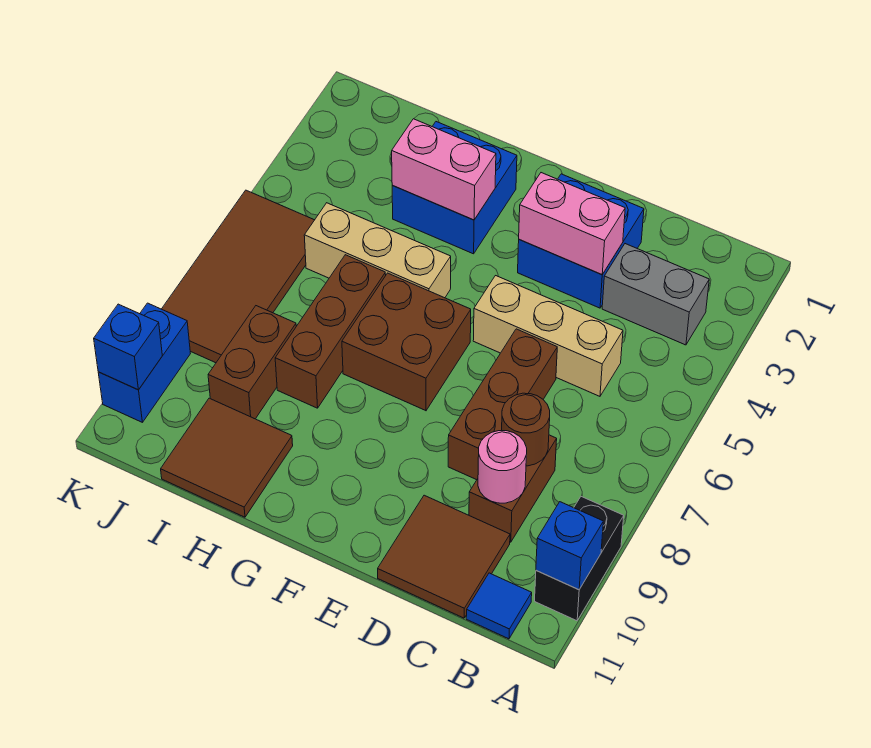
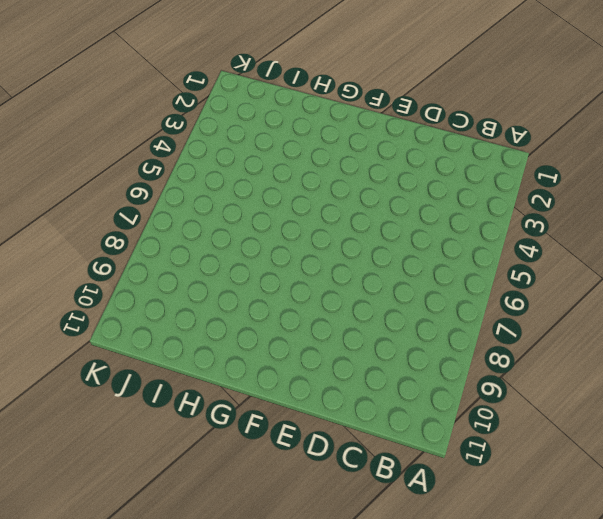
none -> black 1x2 brick [535,496,624,621]
none -> grey 1x2 brick [602,244,709,345]
none -> blue 1x1 tile [466,573,532,639]

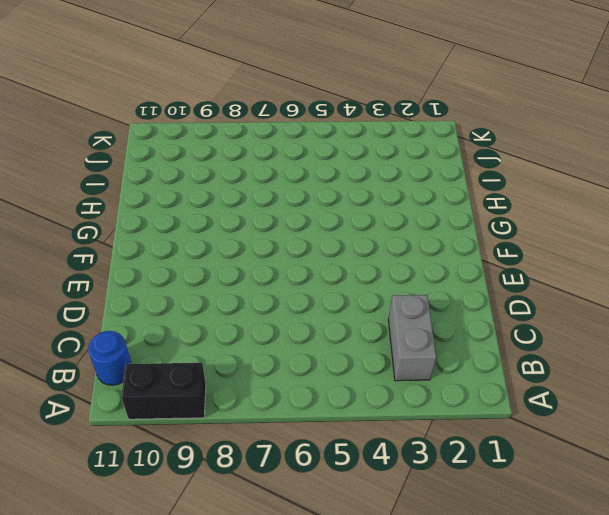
blue 1x1 round brick [88,331,132,385] -> blue 1x1 tile [466,573,532,639]
none -> tan 1x3 brick [473,276,623,396]
none -> brown 1x2 brick [469,435,557,542]
none -> brown 2x2 tile [378,495,510,618]

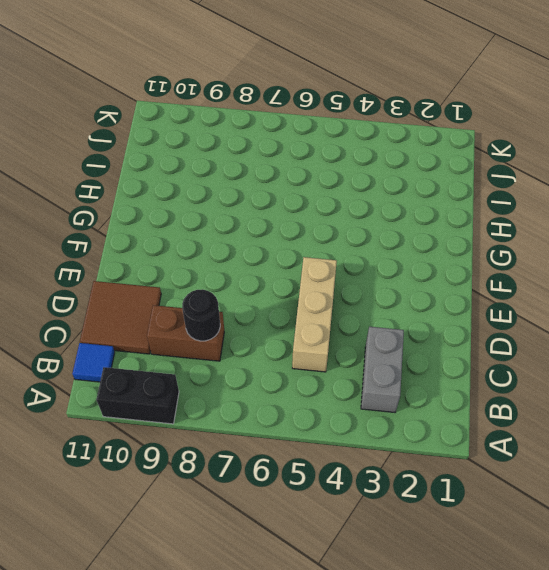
black 1x1 round brick [182,289,220,341] -> brown 1x1 round brick [502,393,550,466]
none -> blue 2x2 brick [518,174,644,308]
none -> brown 1x3 brick [448,329,557,480]
none -> brown 2x2 brick [342,273,471,411]

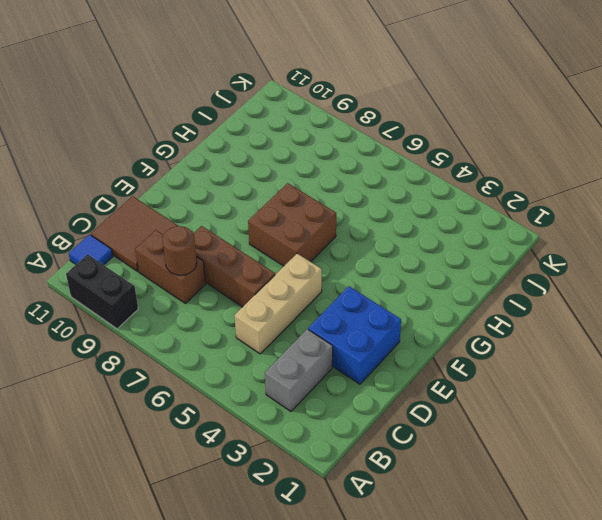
none -> blue 2x2 brick [392,122,517,254]
none -> tan 1x3 brick [304,203,451,298]
none -> brown 1x3 brick [275,255,386,408]

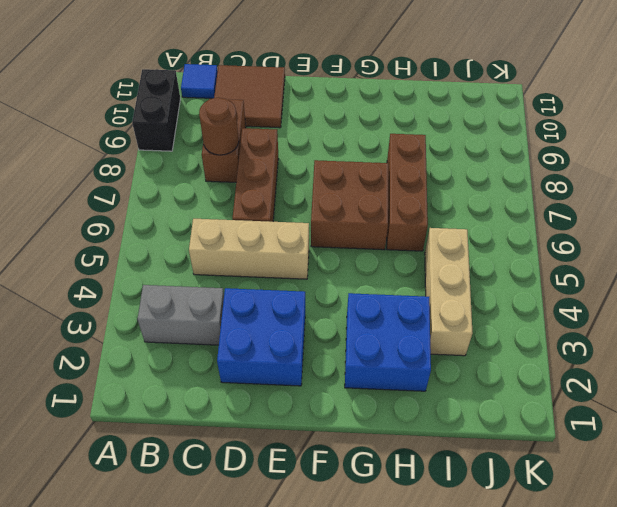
tan 1x3 brick [425,228,473,356] -> tan 1x3 brick turned to [304,203,451,298]
none -> brown 2x2 tile [161,398,293,517]
none -> brown 1x2 brick [208,306,296,419]
none -> brown 2x4 tile [162,190,314,363]

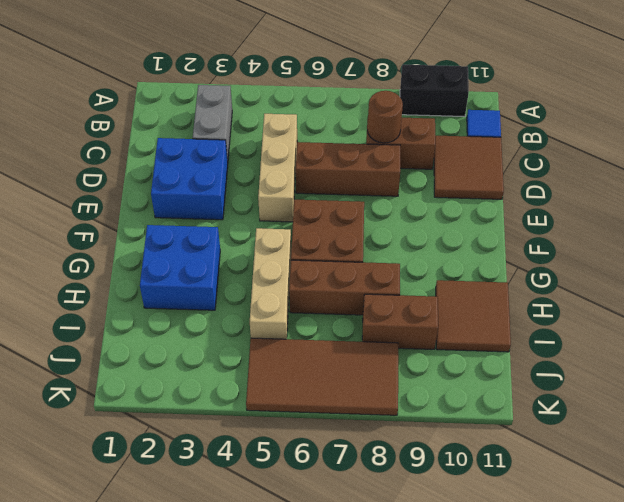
none -> blue 1x2 brick [98,303,190,422]
none -> blue 1x1 brick [536,502,603,590]
none -> pink 1x1 round brick [478,431,527,503]

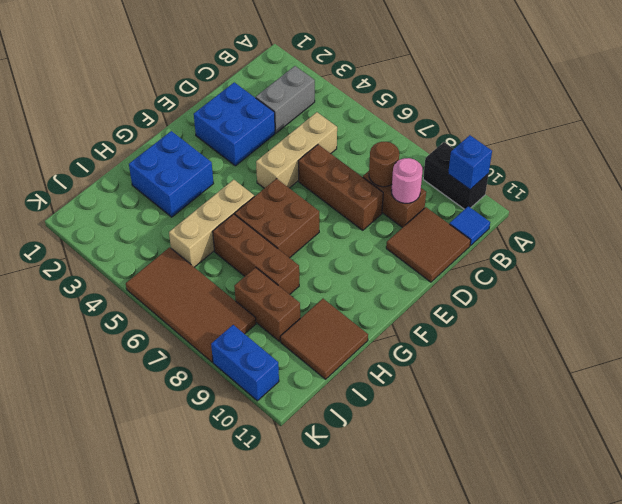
none -> pink 1x2 brick [519,173,625,275]
none -> pink 1x2 brick [392,119,496,220]
none -> blue 1x1 brick [94,304,162,390]

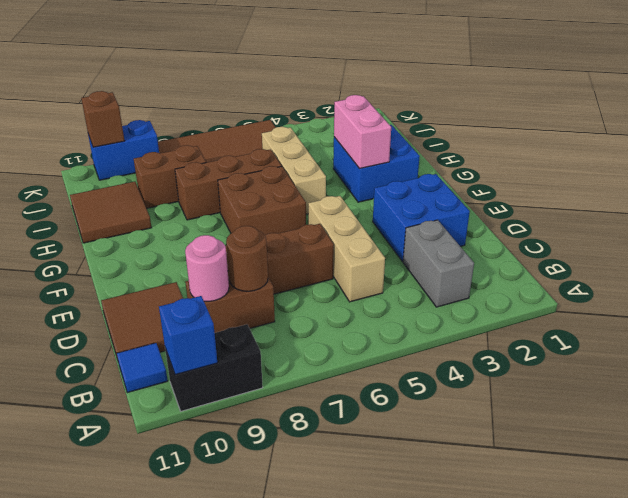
brown 1x1 brick [81,91,124,147] -> blue 1x1 brick [94,304,162,390]
none -> pink 1x2 brick [519,173,625,275]

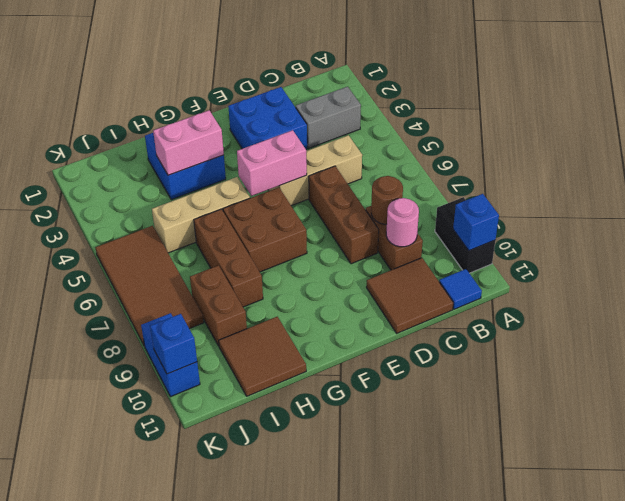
pink 1x2 brick [237,130,307,196] -> pink 1x2 brick moved to [519,173,625,275]

